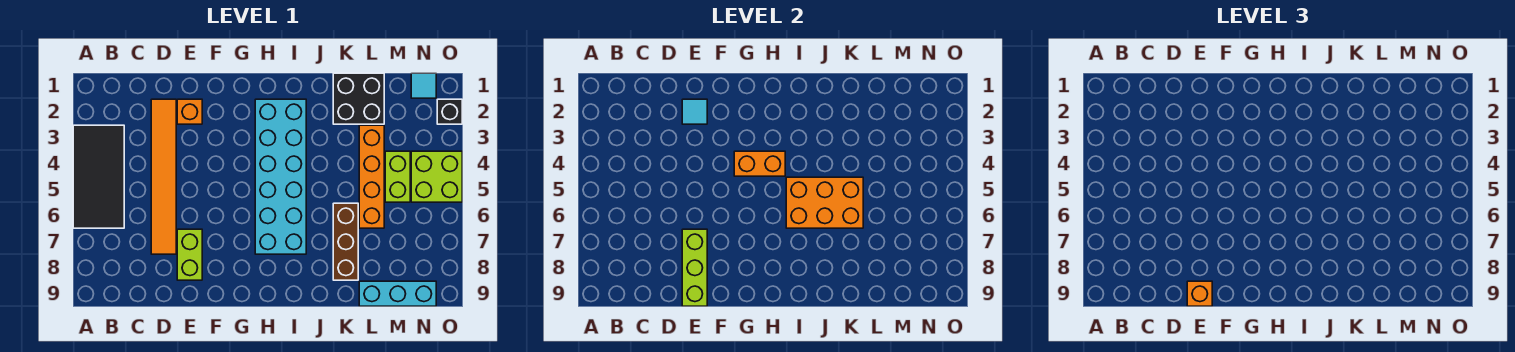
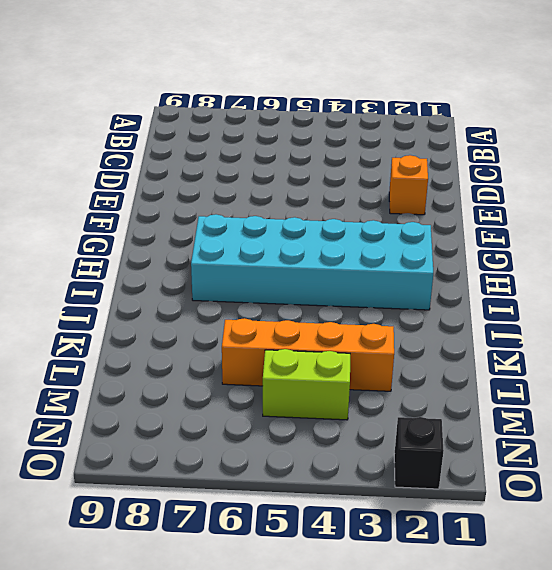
none -> black 2x4 tile [73,125,124,228]
none -> orange 1x6 tile [151,99,176,254]
none -> lime 1x2 brick [177,229,202,280]

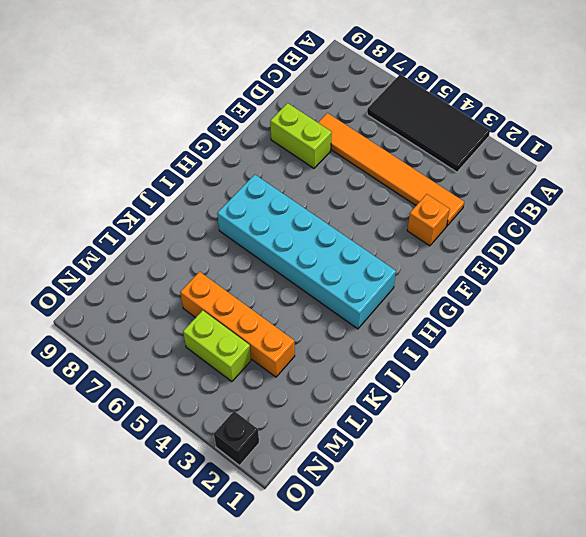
none -> black 2x2 brick [333,73,384,124]
none -> brown 1x3 brick [333,203,358,280]
none -> cyan 1x3 brick [359,281,436,306]

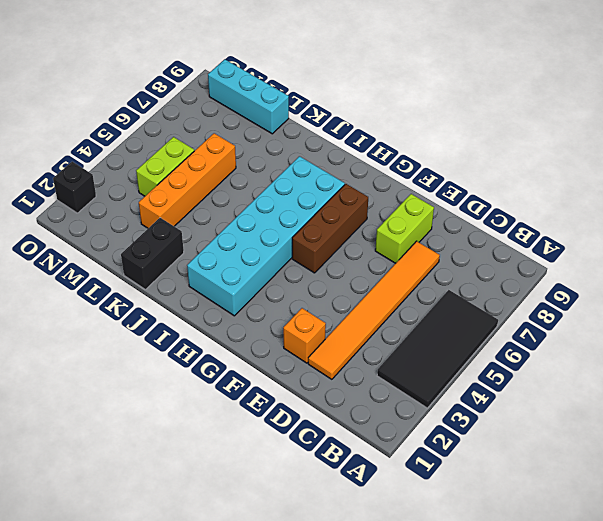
brown 1x3 brick [292,184,368,273] -> brown 1x3 brick moved to [333,203,358,280]
black 1x2 brick [121,218,184,289] -> black 2x2 brick [333,73,384,124]
none -> cyan 1x1 tile [411,73,436,98]
none -> lime 2x2 brick [411,151,462,202]
none -> cyan 1x1 tile [682,99,707,124]

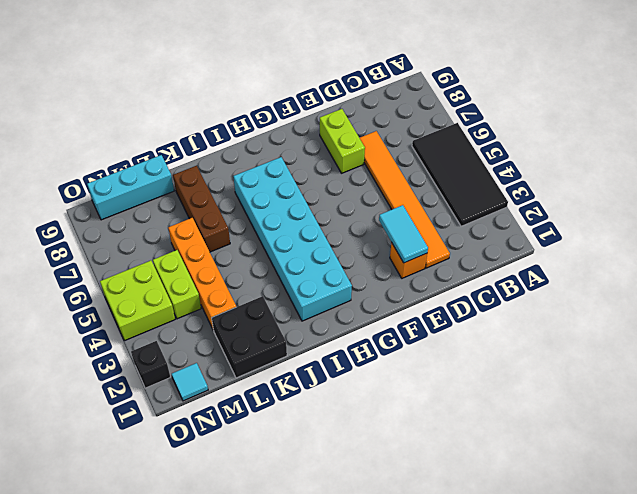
cyan 1x2 tile [379,205,428,263] -> cyan 1x1 tile [682,99,707,124]
none -> lime 1x3 brick [682,229,707,306]
none -> orange 1x2 brick [734,151,785,176]
none -> orange 2x3 brick [786,177,863,228]

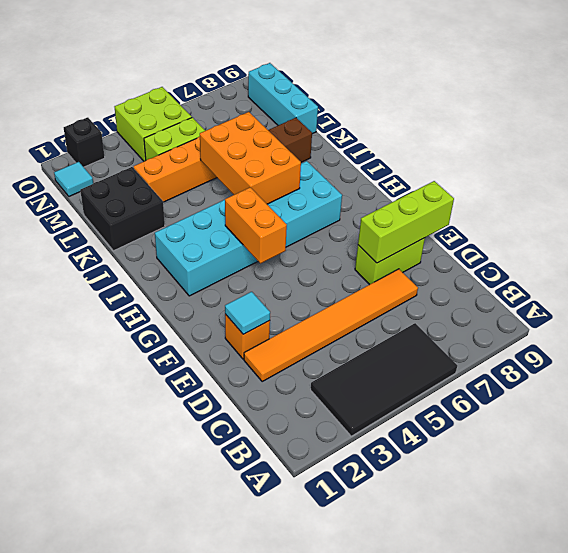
none -> orange 1x1 brick [1187,281,1212,306]

